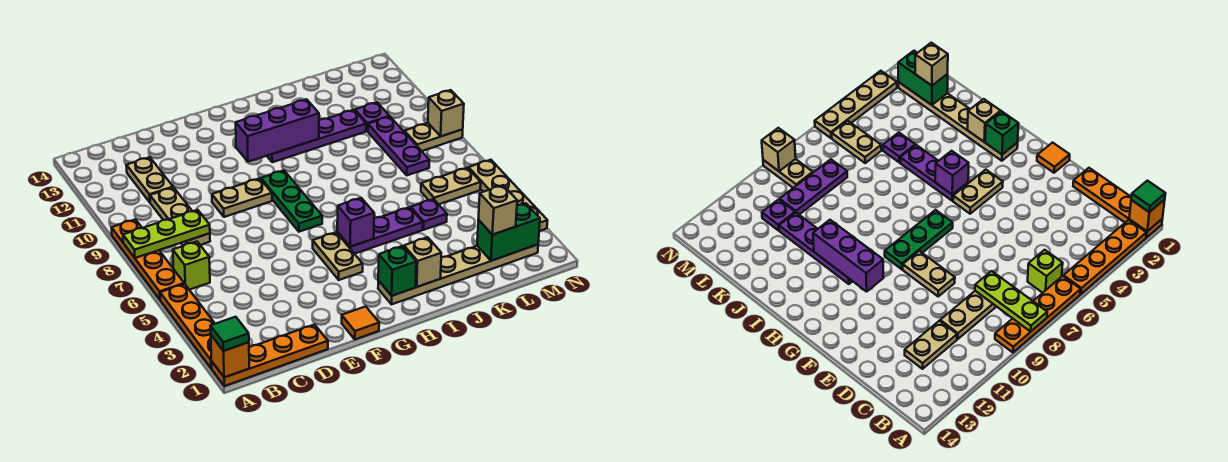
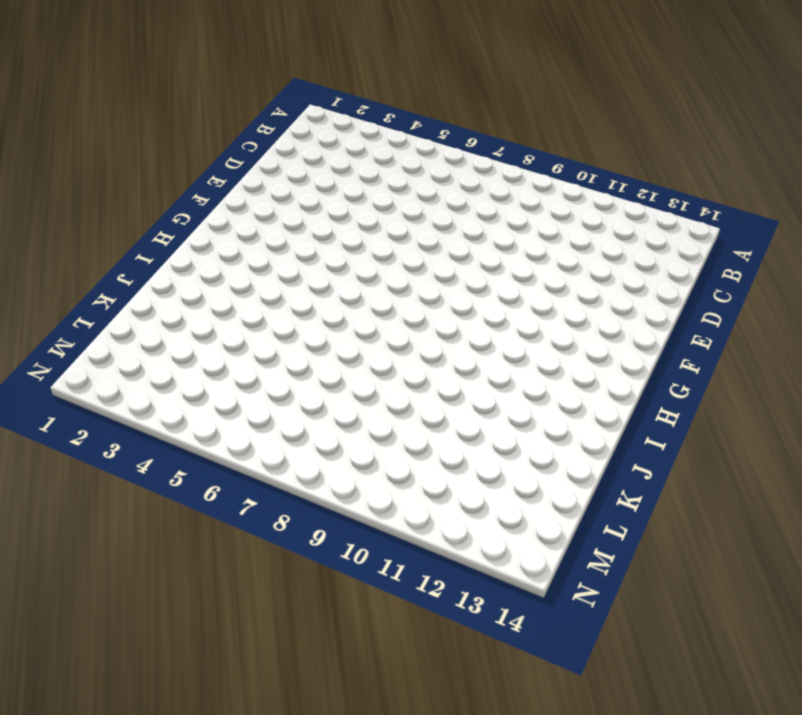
none -> orange 1x4 plate [211,325,328,386]
none -> orange 1x4 plate [160,284,215,368]
none -> orange 1x4 plate [112,219,184,299]

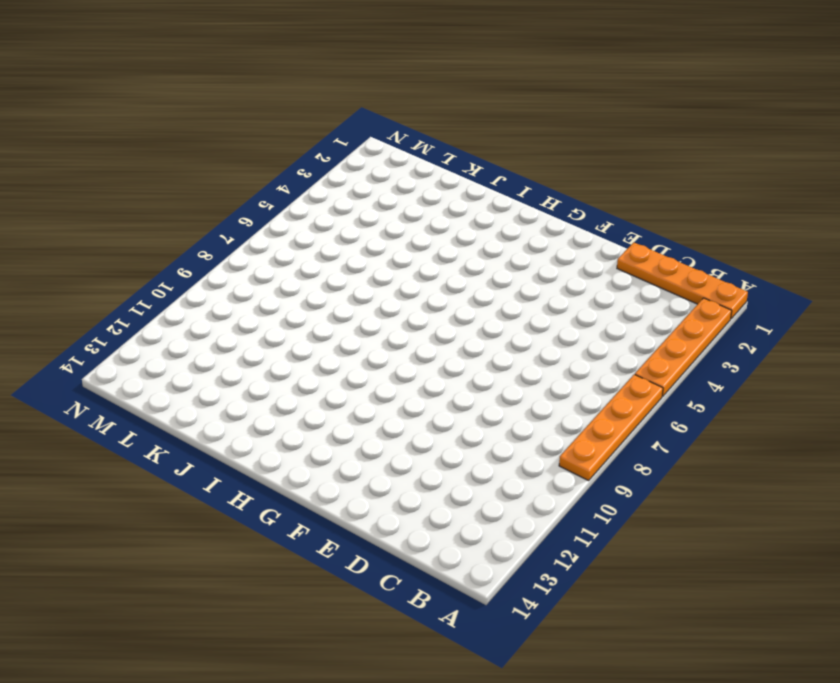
none -> lime 1x1 brick [173,242,210,290]
none -> tan 1x3 plate [150,187,210,246]
none -> tan 1x2 plate [126,157,173,202]

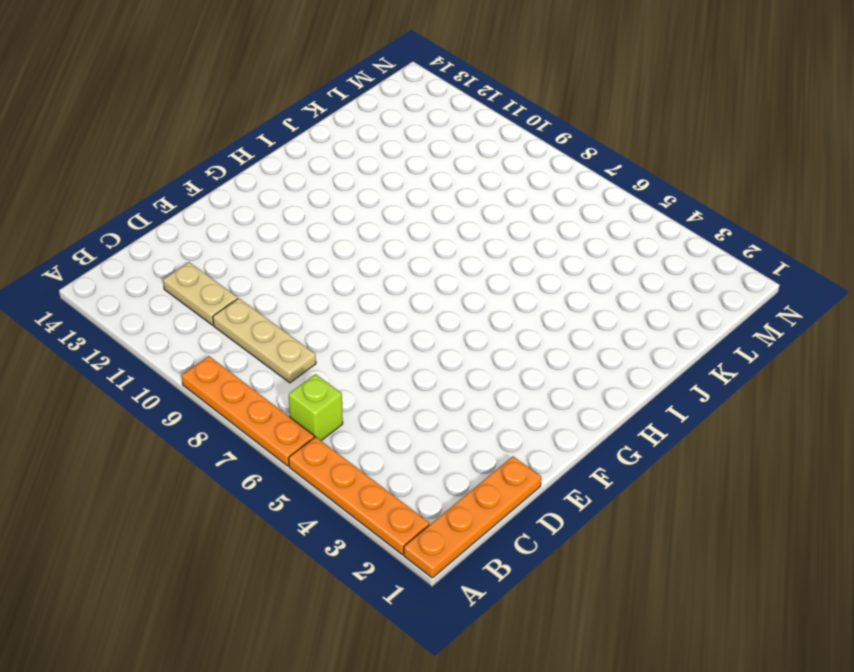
none -> tan 1x2 plate [212,178,272,217]
none -> orange 1x1 tile [342,306,379,339]
none -> tan 1x2 plate [313,232,363,280]

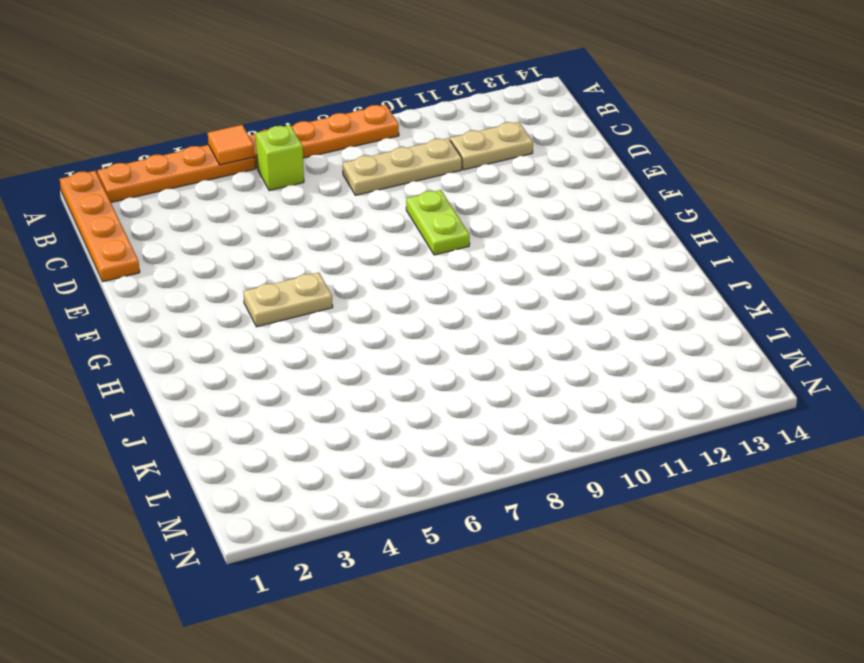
orange 1x1 tile [208,125,255,165] -> orange 1x1 tile moved to [342,306,379,339]
lime 1x2 plate [406,190,470,255] -> tan 1x2 plate [212,178,272,217]
none -> green 1x3 plate [261,171,322,232]
none -> tan 1x6 plate [378,245,538,304]
none -> purple 1x3 plate [337,207,423,254]

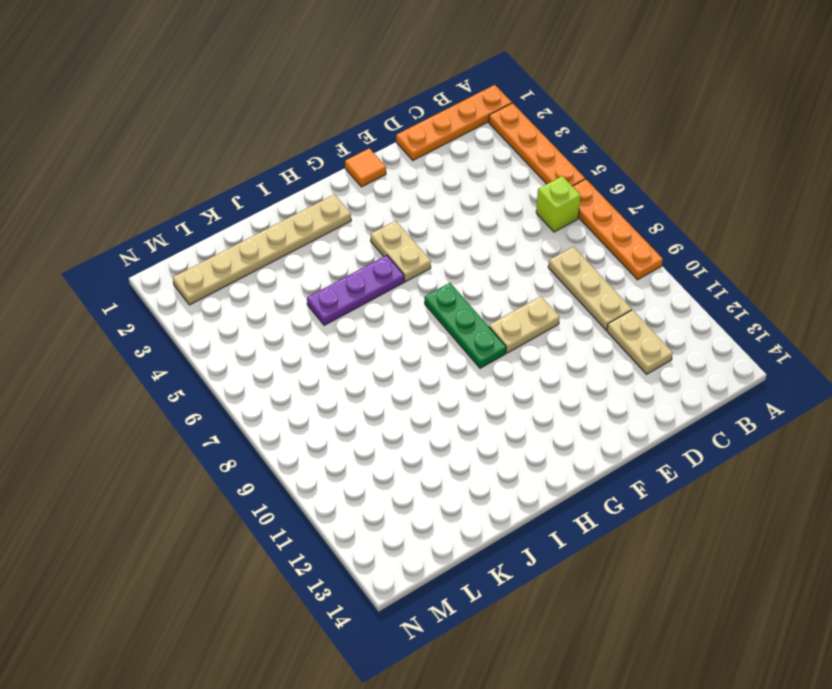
none -> purple 1x4 plate [267,110,366,162]
none -> purple 1x1 plate [411,199,447,230]
none -> tan 1x2 plate [421,168,481,204]

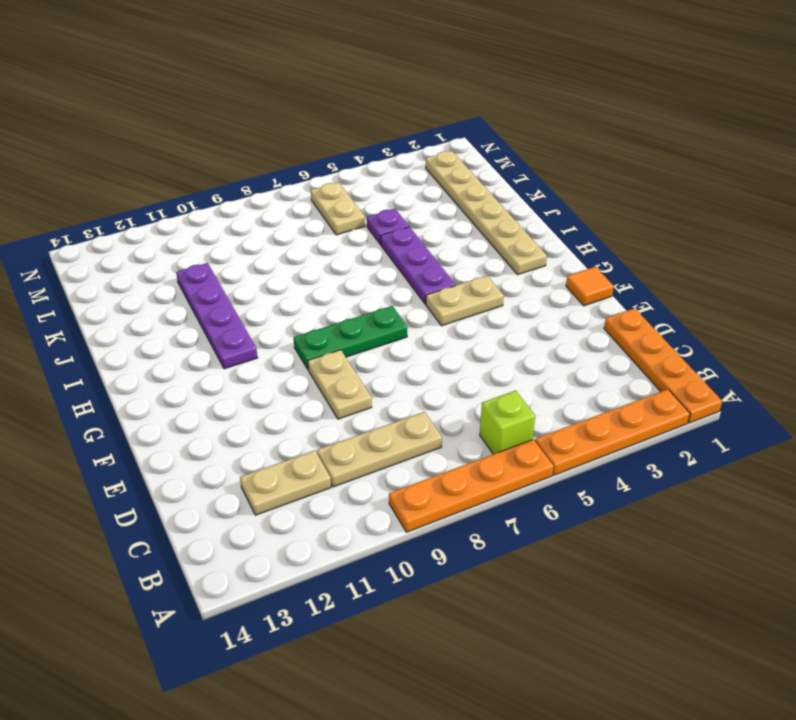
none -> purple 1x3 plate [368,117,429,175]
none -> purple 1x1 plate [355,102,390,131]
none -> tan 1x2 plate [404,123,463,151]

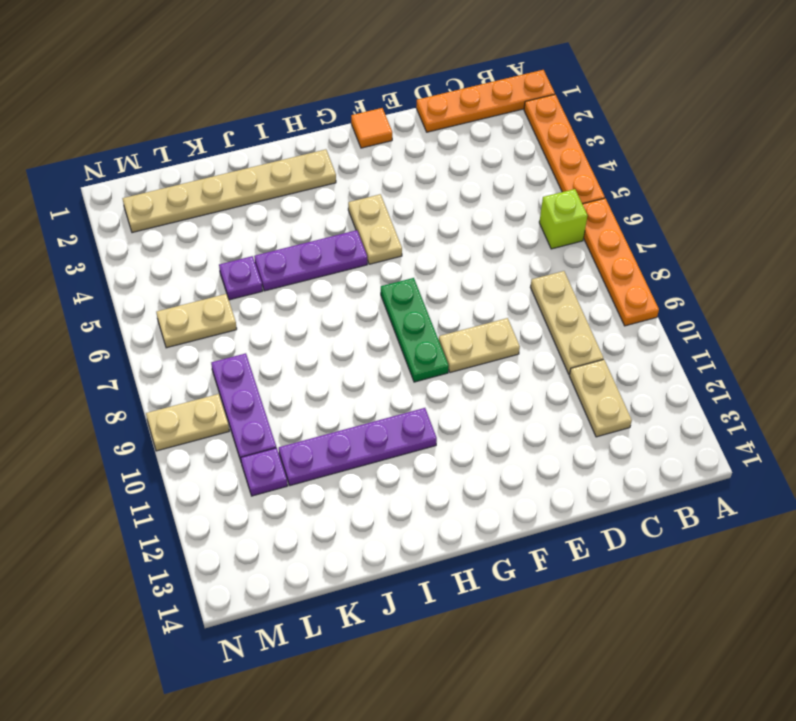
none -> tan 1x4 plate [469,160,548,231]
none -> orange 1x1 brick [211,335,249,377]
none -> lime 1x3 plate [123,210,210,258]

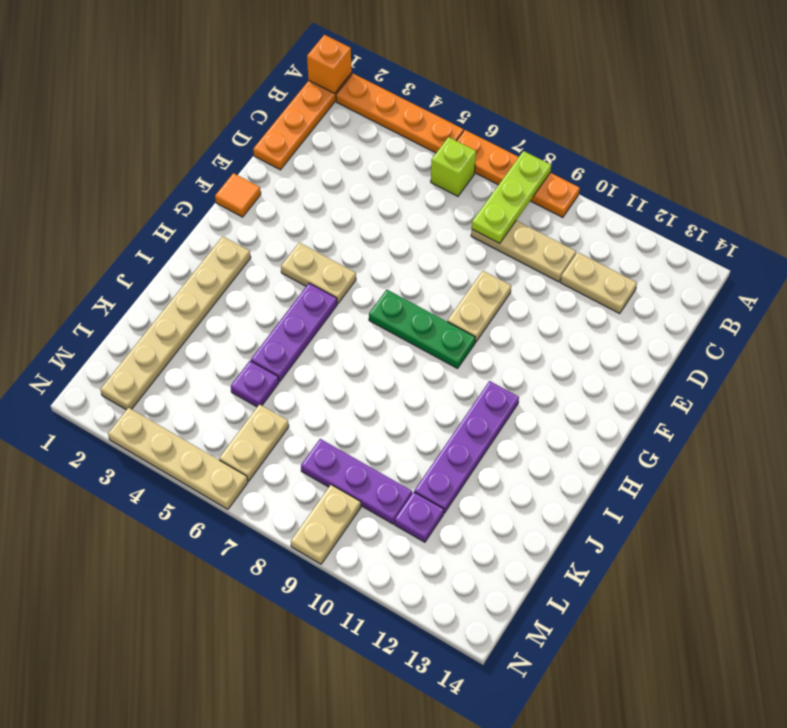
none -> purple 1x3 brick [236,99,319,162]
none -> green 1x1 brick [378,246,416,296]
none -> purple 1x1 brick [337,198,374,247]

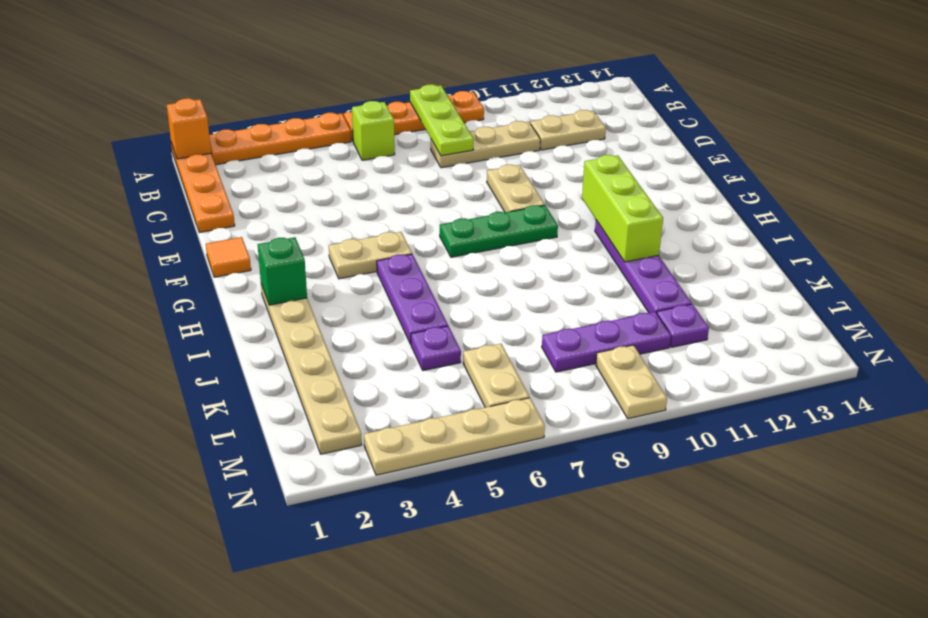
lime 1x3 brick [582,155,663,262] -> purple 1x3 brick [236,99,319,162]
none -> purple 1x1 brick [337,198,374,247]
none -> tan 1x1 brick [404,237,441,287]
none -> green 1x2 brick [477,203,540,261]

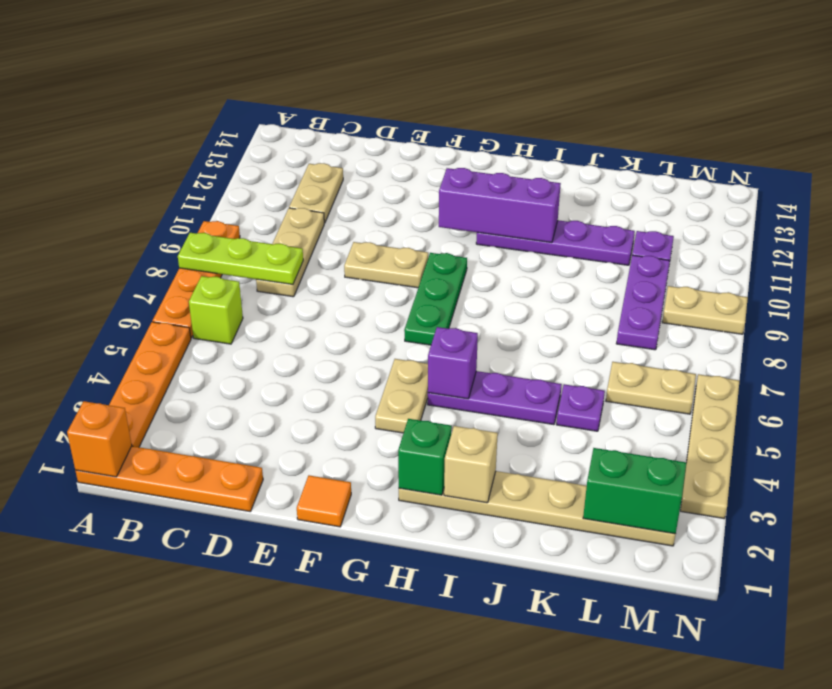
none -> tan 1x1 brick [428,90,464,136]
none -> green 1x1 tile [210,317,249,351]
none -> tan 1x1 brick [478,185,517,235]

